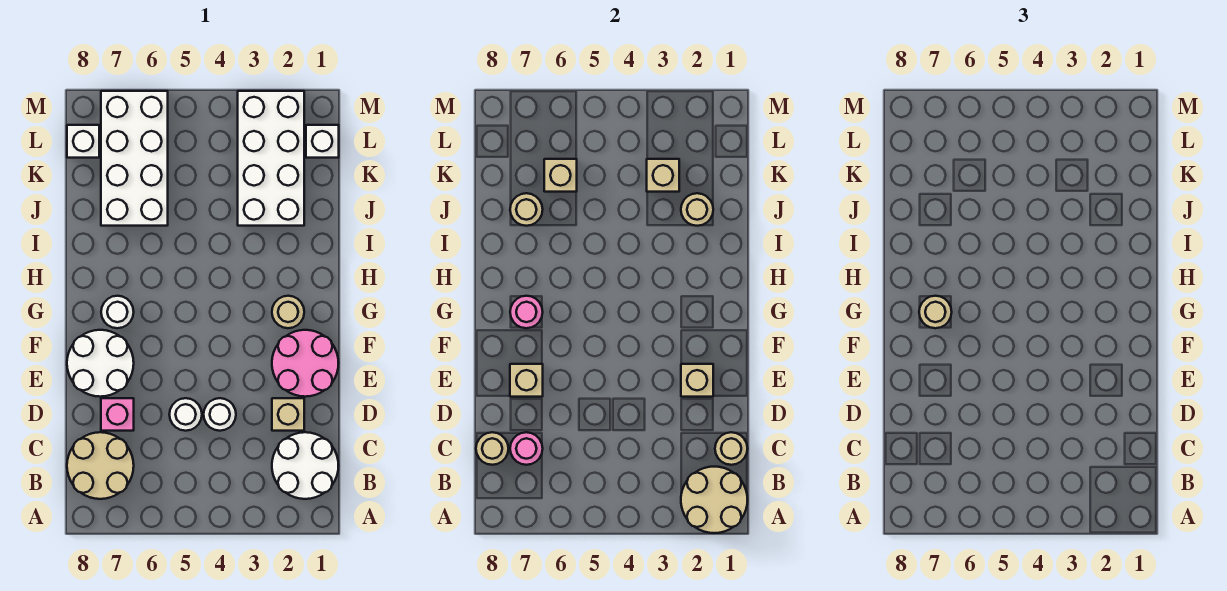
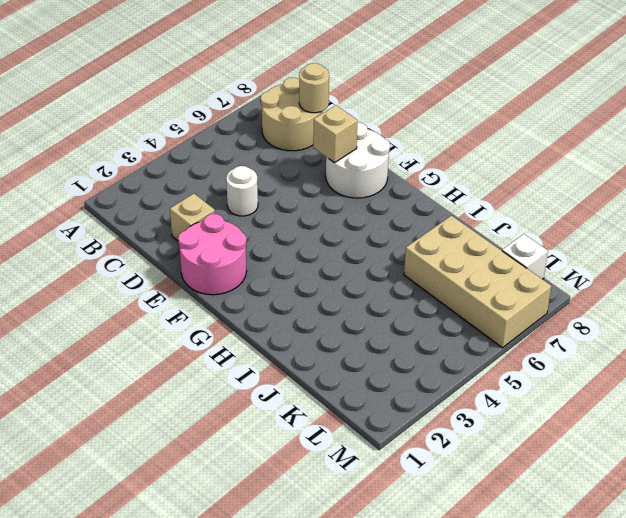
tan 2x4 brick [404,216,551,348] -> white 2x4 brick [101,91,168,226]
none -> white 2x2 round brick [272,432,339,499]
none -> white 1x1 round brick [169,398,202,431]
none -> pink 1x1 brick [101,398,134,431]

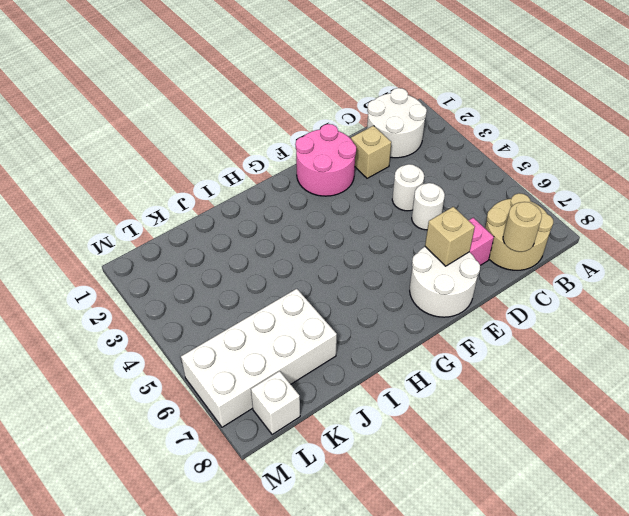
none -> tan 1x1 round brick [272,296,304,328]
none -> white 1x1 round brick [101,296,134,328]
none -> white 2x4 brick [238,91,304,226]

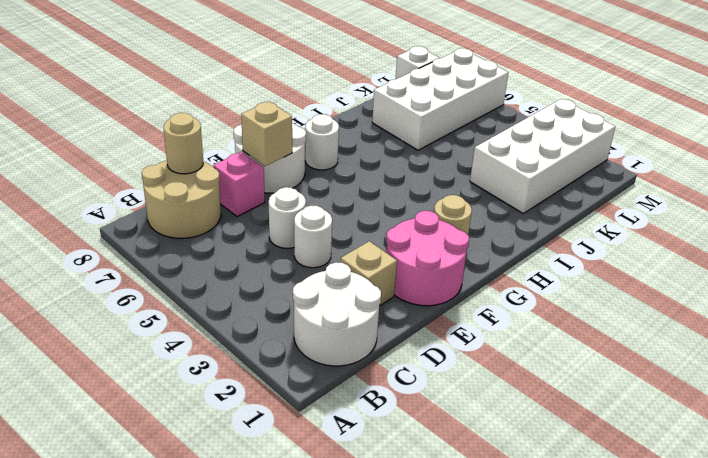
none -> white 1x1 brick [306,125,339,158]
none -> tan 2x2 round brick [681,467,748,533]
none -> tan 1x1 round brick [715,432,748,465]

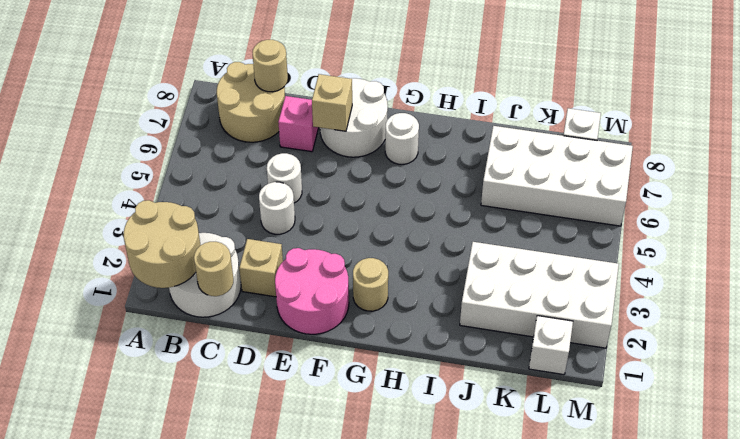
none -> pink 1x1 round brick [510,432,543,465]
none -> tan 1x1 brick [681,364,713,397]
none -> pink 1x1 round brick [510,296,543,328]

